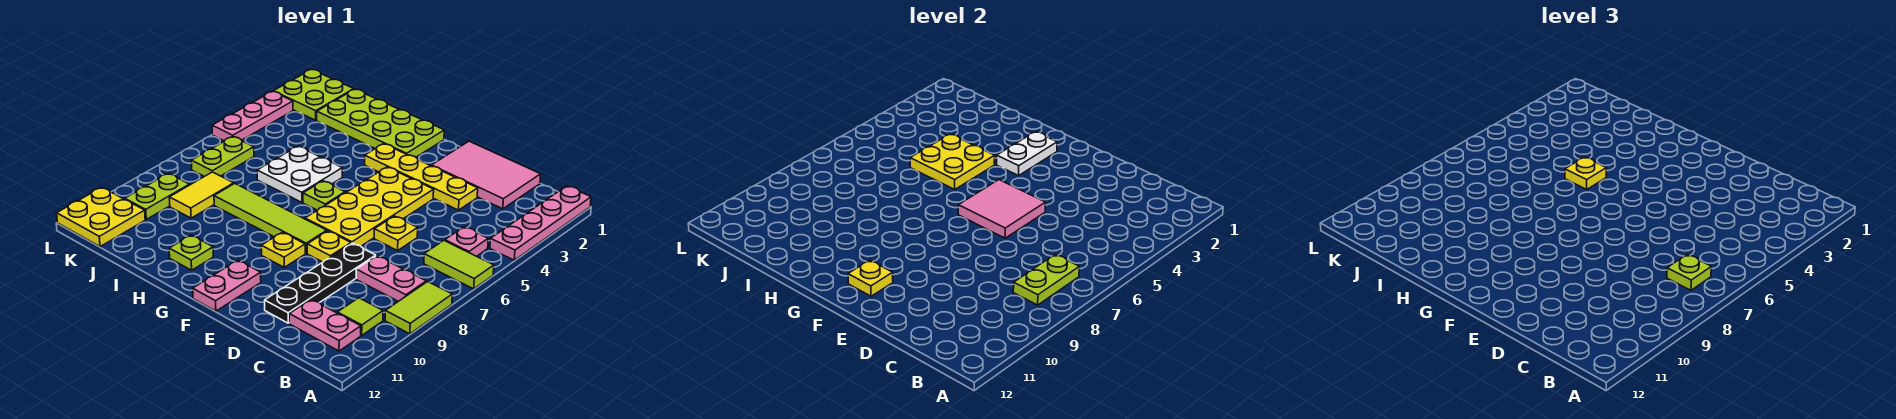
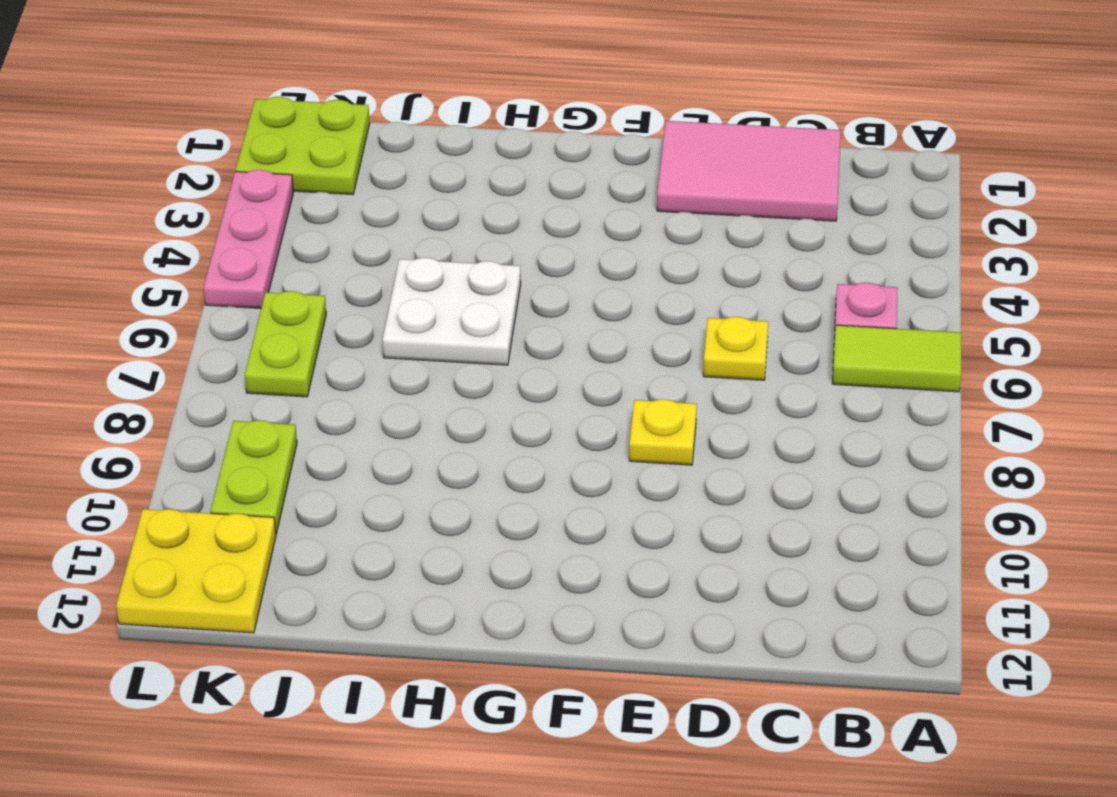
none -> pink 1x4 plate [490,186,591,260]
none -> lime 1x2 tile [385,282,452,334]
none -> pink 1x2 plate [356,256,426,301]
none -> lime 1x1 tile [337,298,383,335]

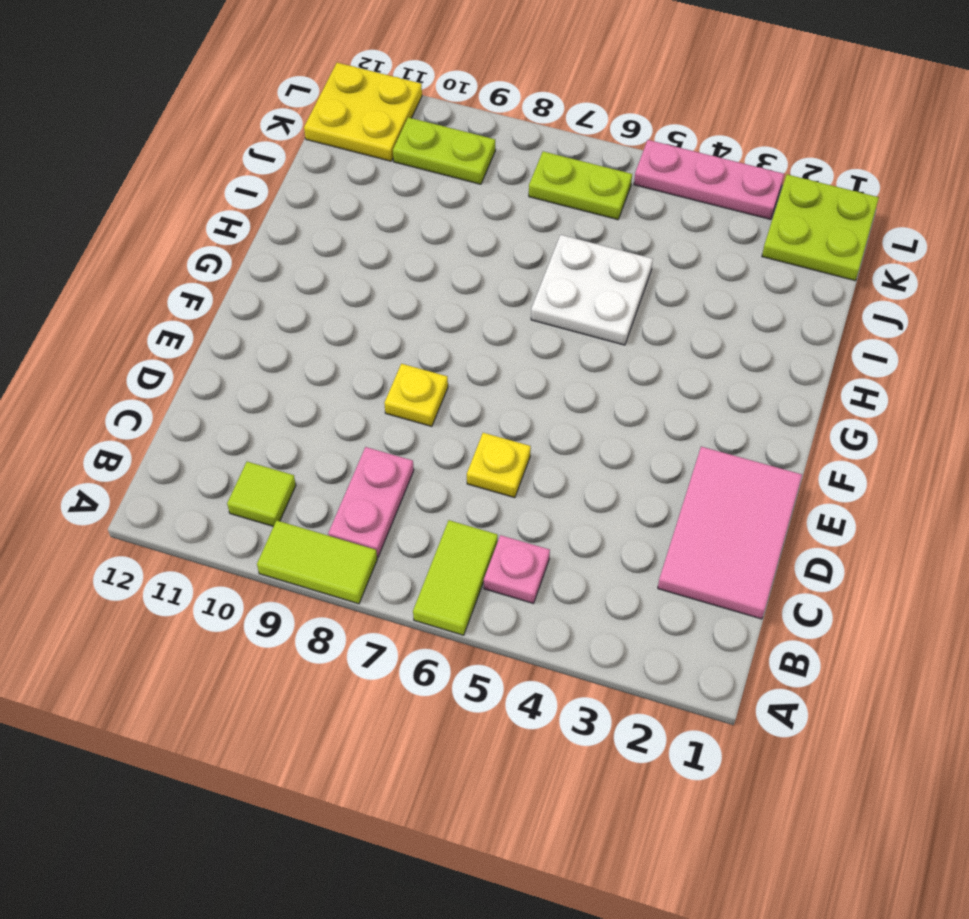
none -> pink 1x4 plate [490,186,591,260]
none -> pink 1x2 plate [289,299,361,351]
none -> yellow 1x4 plate [365,144,478,210]
none -> black 1x4 plate [265,243,376,323]

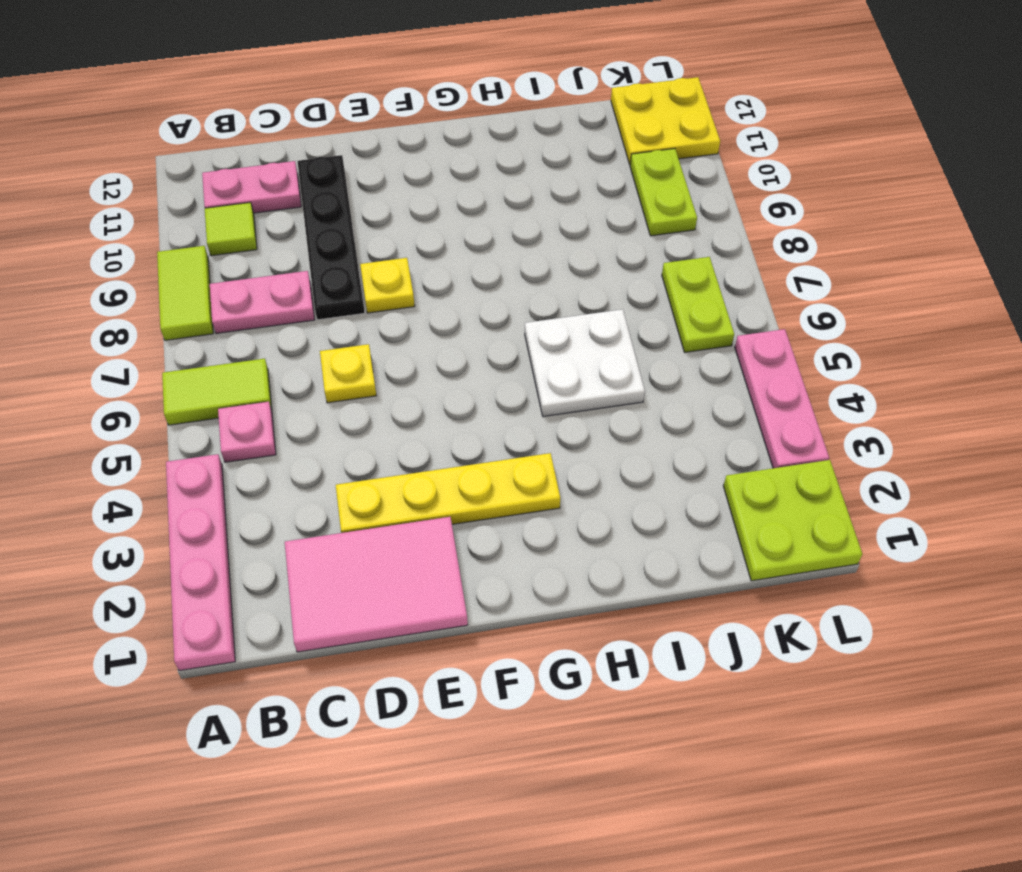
none -> yellow 2x4 plate [305,167,434,246]
none -> lime 1x4 tile [214,184,327,253]
none -> yellow 1x1 plate [261,232,305,267]
none -> pink 1x2 plate [193,260,261,311]

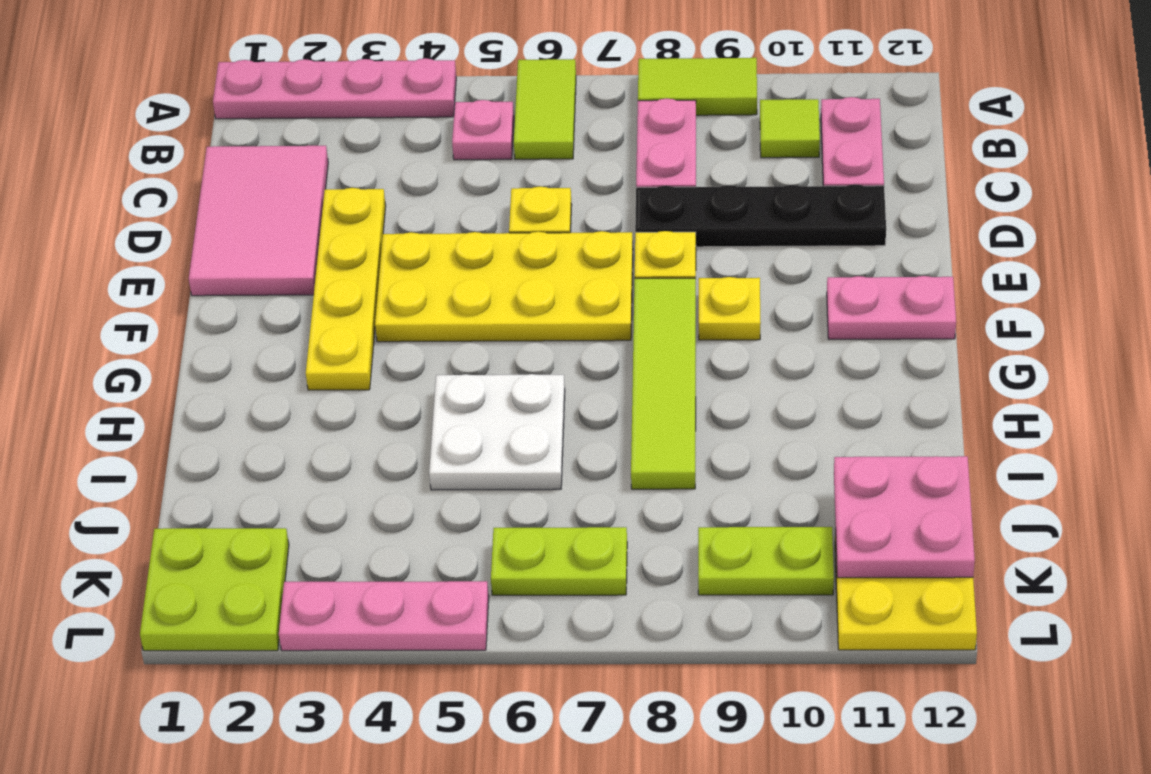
pink 2x2 plate [834,456,975,578] -> none
none -> lime 2x4 plate [317,89,444,157]
none -> lime 1x1 plate [303,181,345,210]
none -> lime 1x1 plate [169,235,213,270]
none -> yellow 1x2 tile [169,172,234,218]

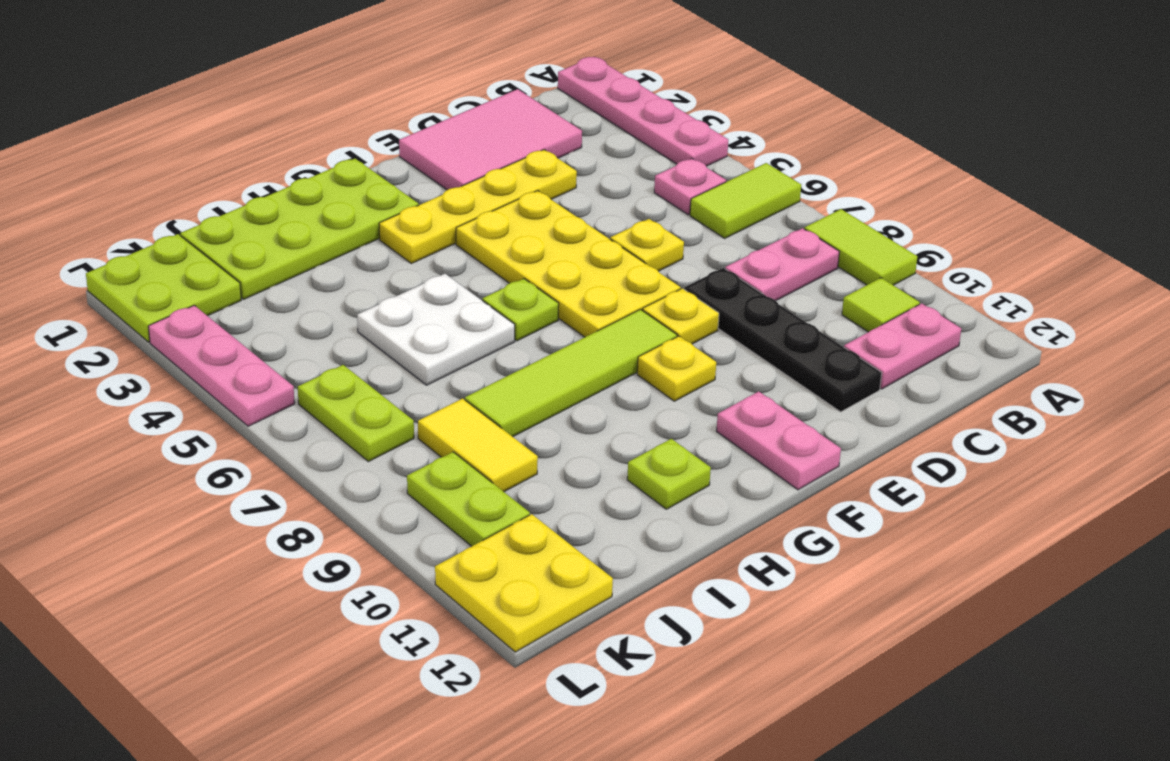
none -> lime 1x2 plate [1013,254,1079,305]
none -> pink 2x2 tile [958,180,1046,238]
none -> yellow 1x1 plate [848,260,893,296]
none -> white 1x2 plate [997,132,1057,176]

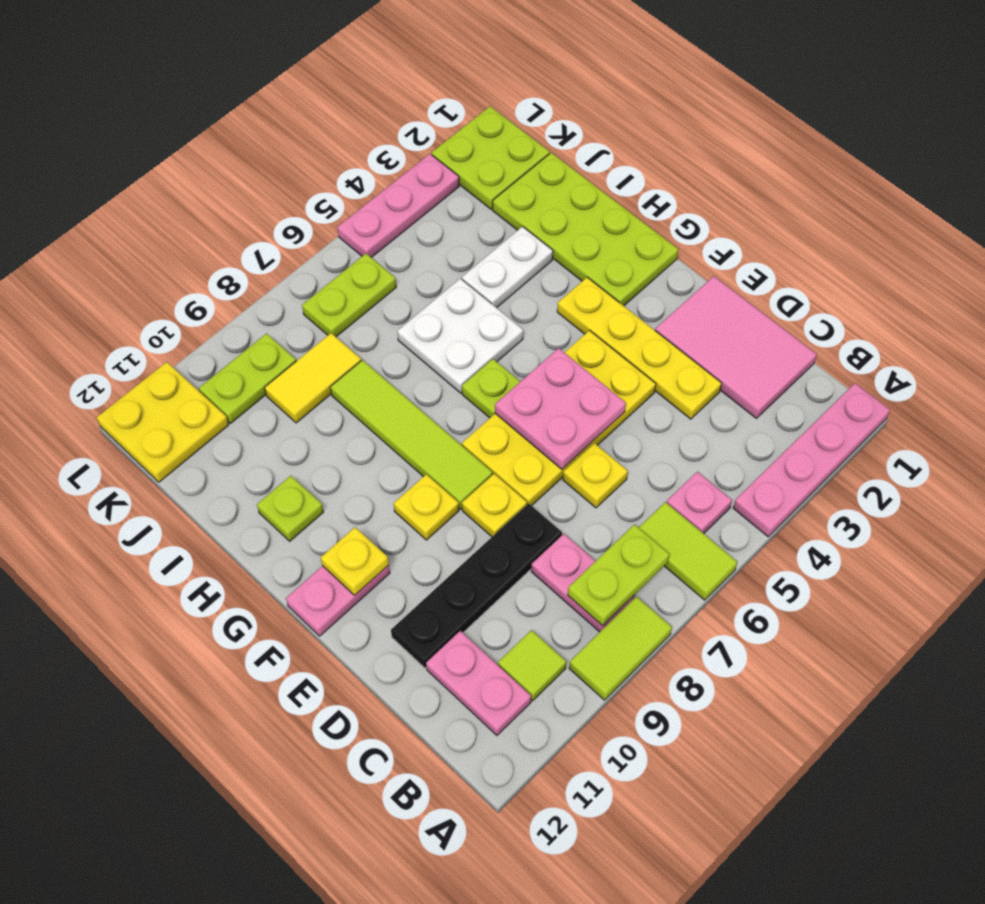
pink 2x2 plate [495,348,626,469] -> pink 2x2 tile [958,180,1046,238]
white 1x2 plate [462,227,553,308] -> white 1x2 plate moved to [997,132,1057,176]
none -> yellow 2x2 plate [910,134,995,189]
none -> lime 1x1 plate [1667,254,1711,290]
none -> yellow 1x1 plate [1565,157,1606,189]

